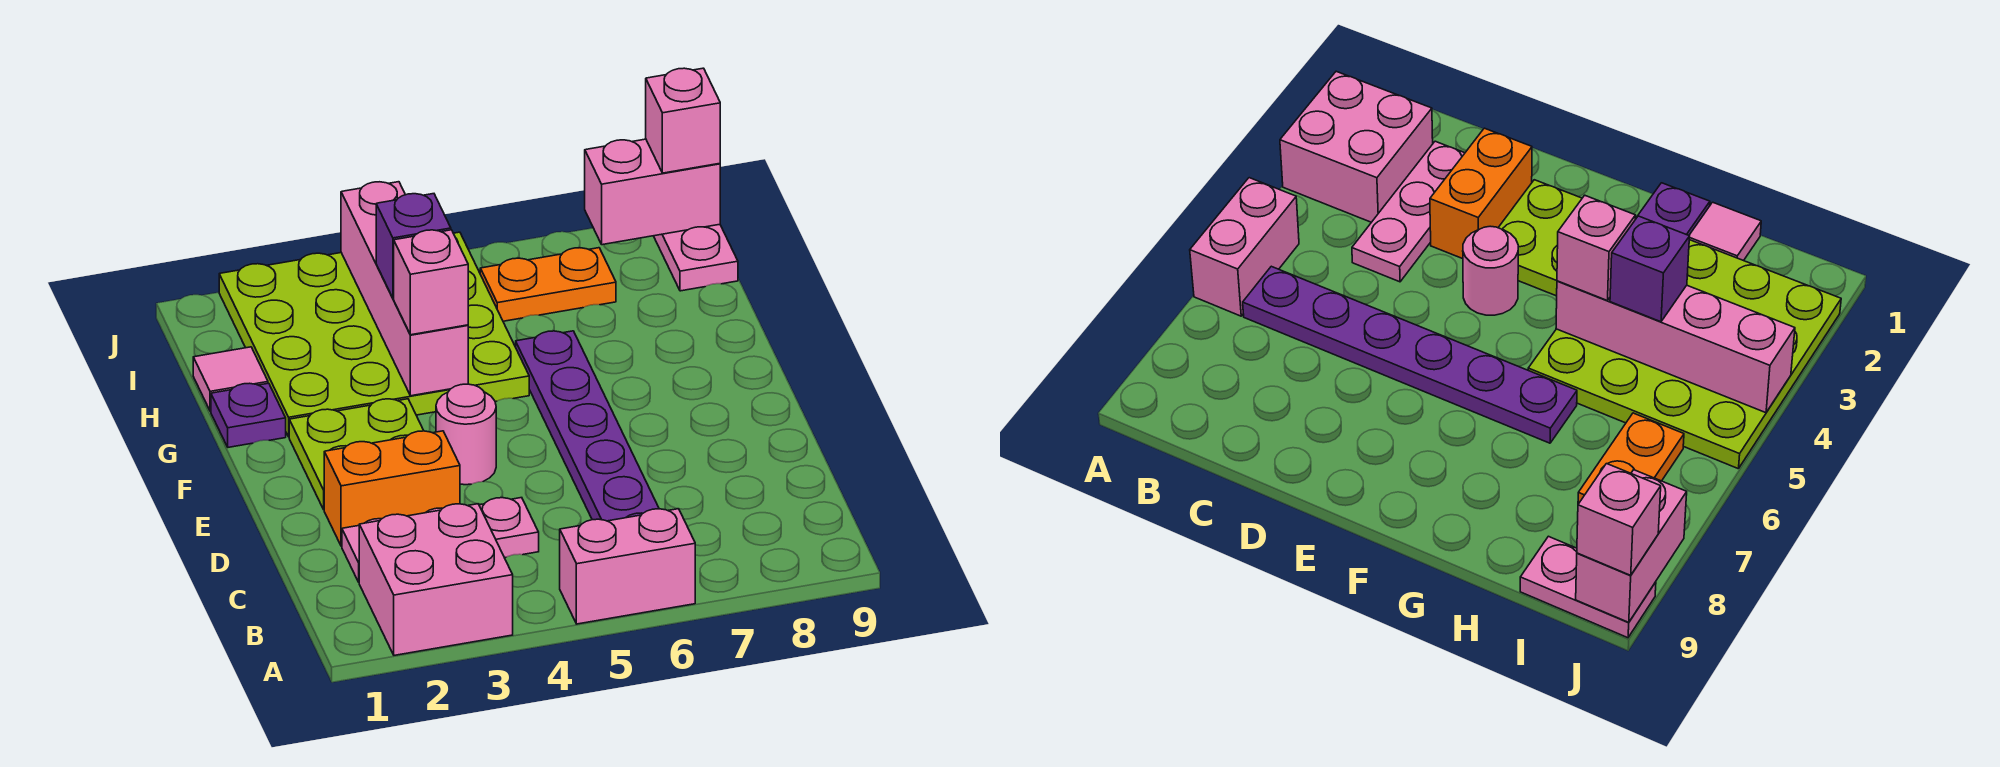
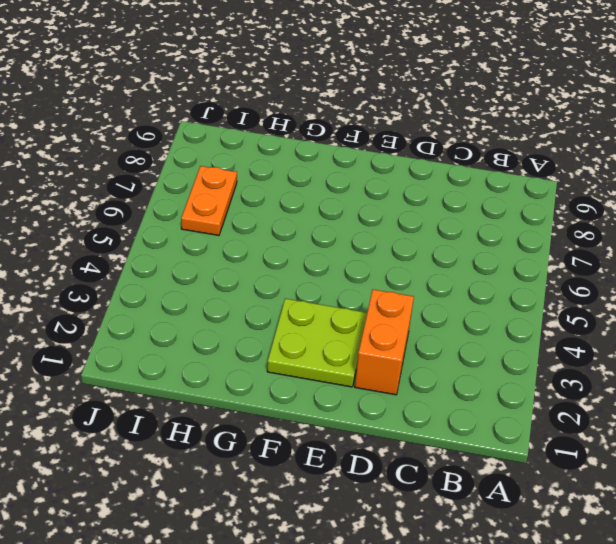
none -> pink 2x2 brick [359,504,513,655]
none -> pink 1x2 brick [560,509,695,624]
none -> purple 1x6 plate [516,331,659,521]

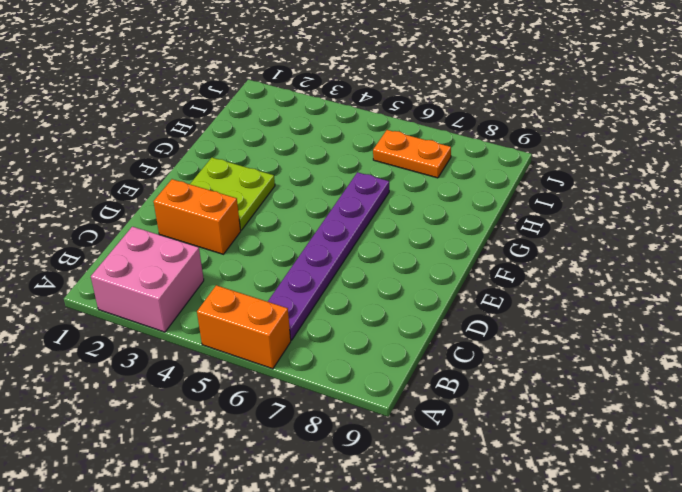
orange 1x2 brick [197,285,291,369] -> pink 1x2 brick [560,509,695,624]
none -> pink 1x3 plate [342,498,539,582]
none -> pink 1x1 round brick [436,384,496,485]
none -> purple 1x1 plate [211,383,286,447]

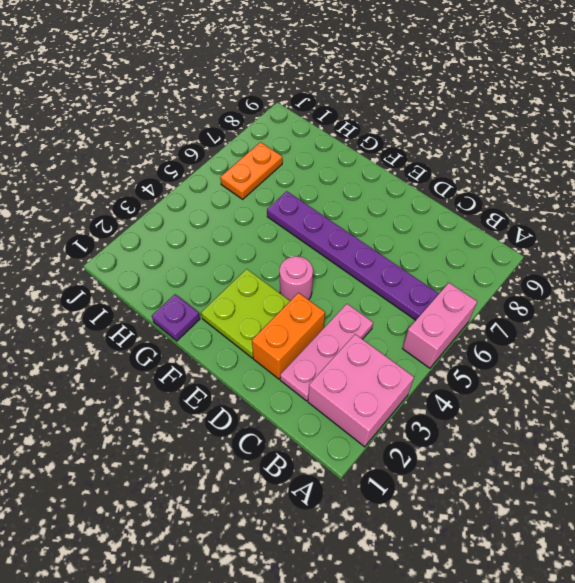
none -> lime 4x4 plate [219,232,529,437]
none -> pink 1x1 tile [193,347,268,411]
none -> pink 1x2 plate [654,224,738,291]

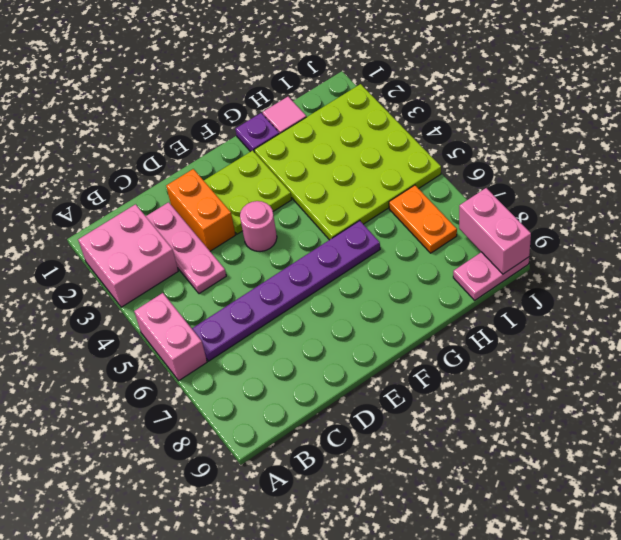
none -> pink 1x4 brick [341,182,468,396]
none -> pink 1x1 brick [394,230,468,335]
none -> purple 1x1 brick [376,194,451,298]

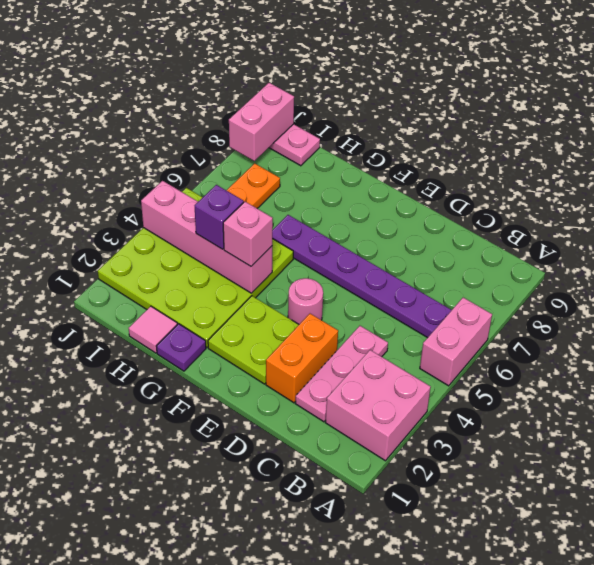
none -> pink 1x1 brick [646,68,720,173]

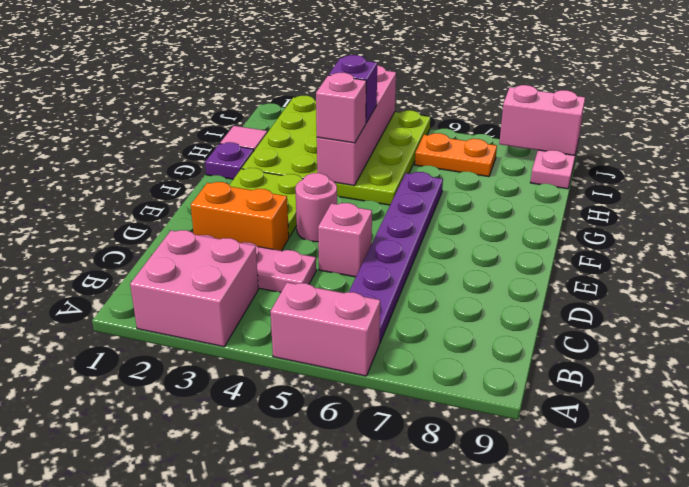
pink 1x1 brick [318,203,372,277] -> pink 1x1 brick moved to [646,68,720,173]

